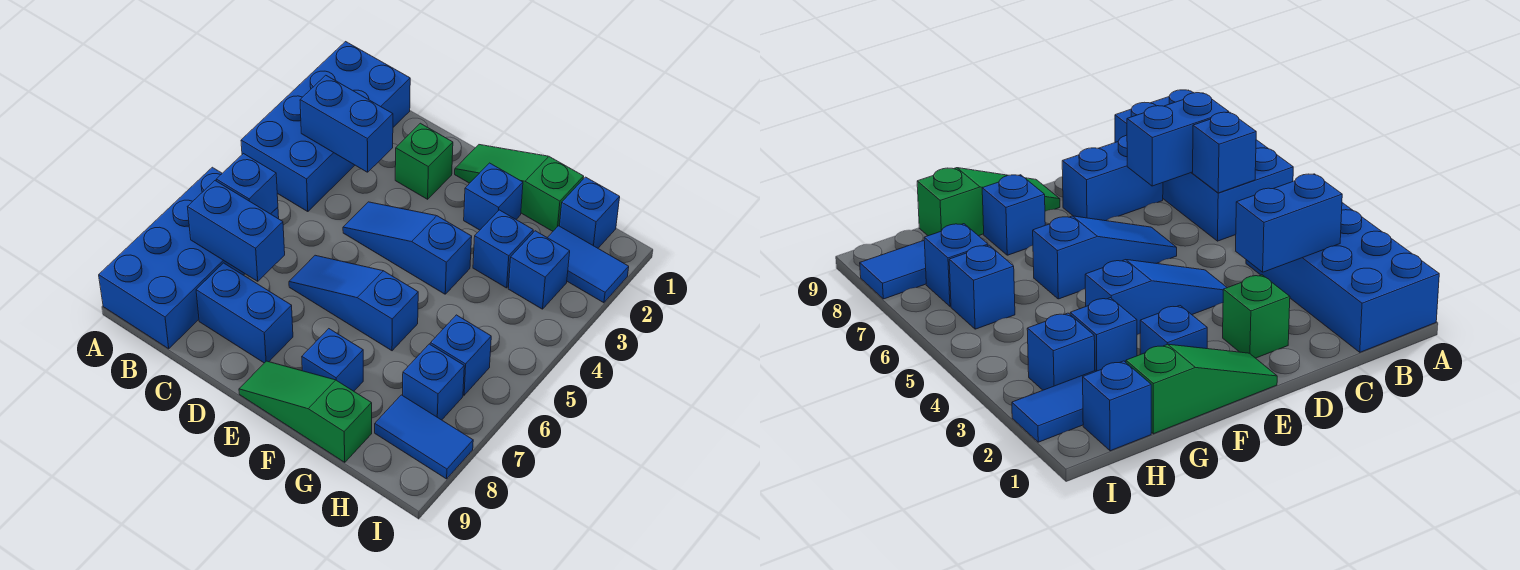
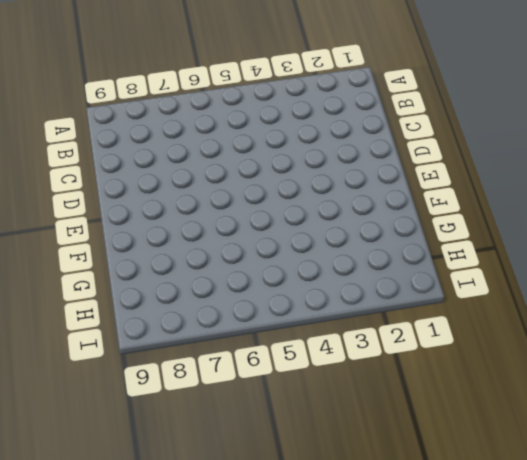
none -> blue 2x4 brick [241,42,410,212]
none -> blue 2x4 brick [99,167,279,349]
none -> blue 1x2 brick [196,263,293,363]

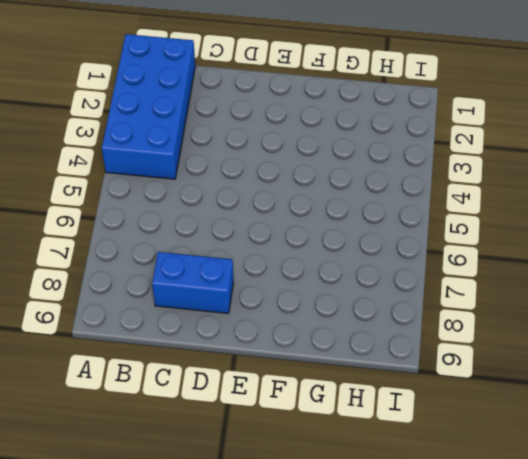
none -> blue 2x4 brick [99,167,279,349]
none -> green 1x1 brick [395,123,453,199]
none -> blue 1x3 slope [343,202,472,294]

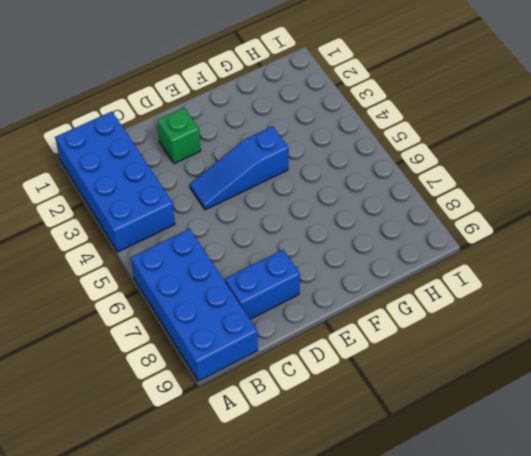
none -> blue 1x3 slope [289,255,418,351]
none -> green 1x3 slope [455,145,584,231]
none -> green 1x3 slope [239,361,372,462]

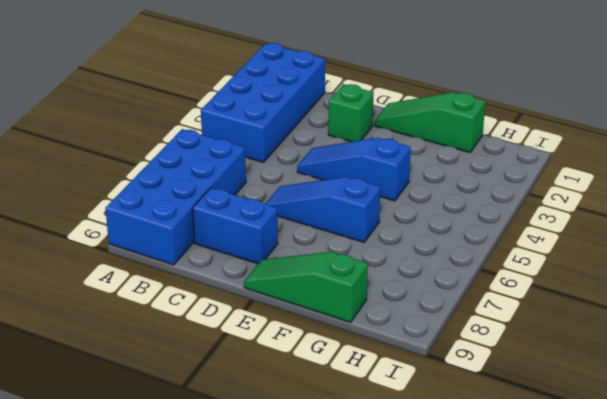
none -> blue 1x1 brick [464,163,523,230]
none -> blue 1x1 brick [302,329,363,391]
none -> blue 1x1 brick [473,210,533,288]

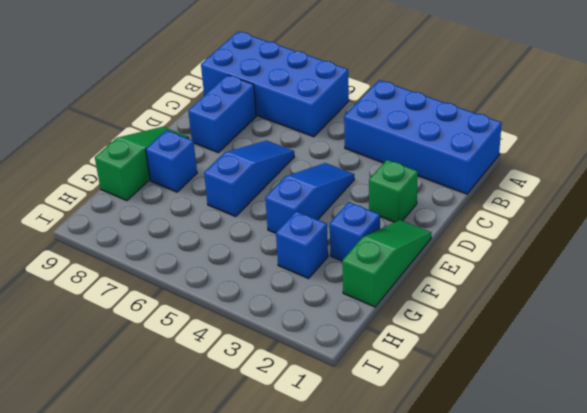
none -> blue 1x1 brick [560,177,620,248]
none -> blue 1x2 tile [547,226,629,303]
none -> blue 1x1 brick [508,231,570,309]

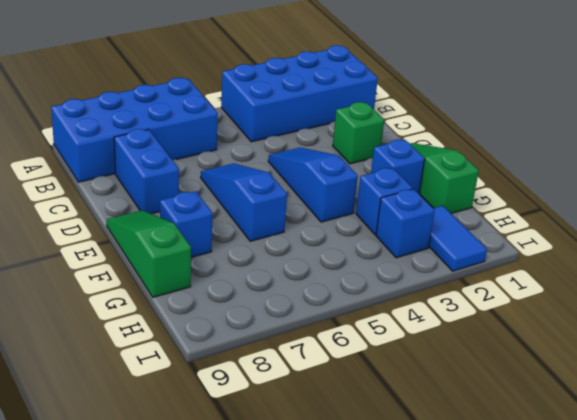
none -> blue 1x1 brick [560,177,620,248]
none -> blue 1x1 brick [430,315,491,395]
none -> blue 1x1 brick [403,344,464,420]

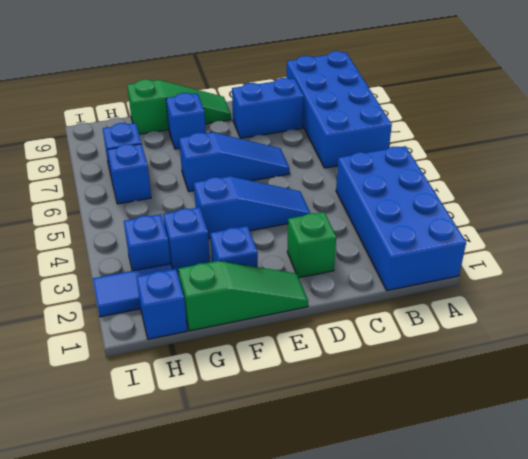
none -> blue 1x2 tile [375,395,473,479]
none -> blue 1x2 brick [300,75,393,172]
none -> blue 1x1 brick [216,154,278,214]

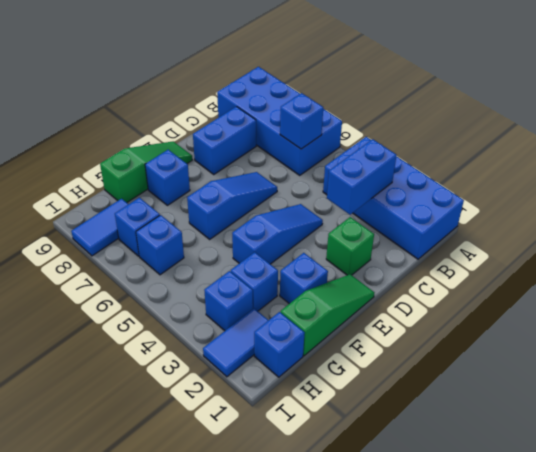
none -> blue 1x2 brick [188,181,285,281]

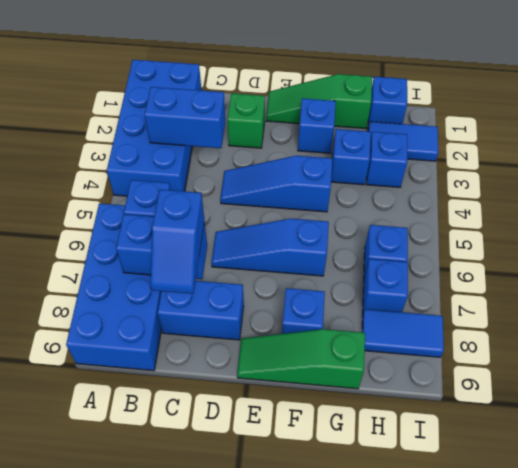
blue 1x2 slope [151,190,204,294] -> none

